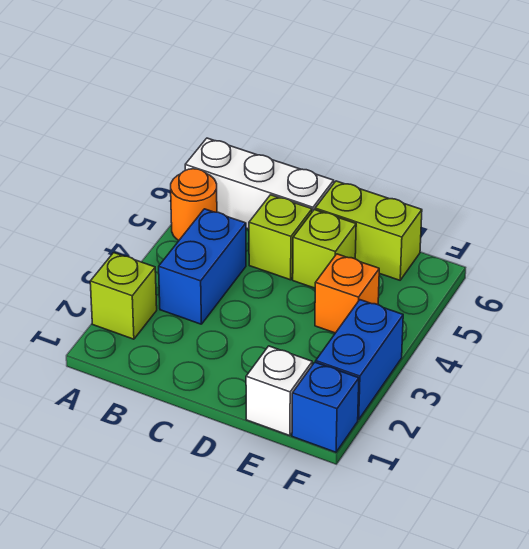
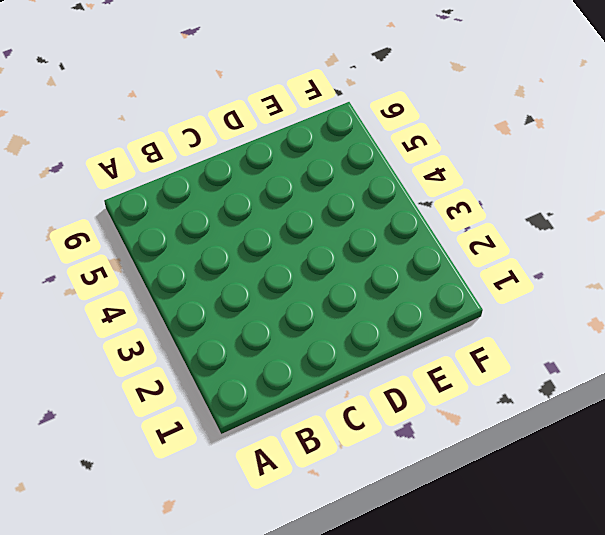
none -> lime 1x1 brick [90,253,157,339]
none -> orange 1x1 round brick [171,169,217,240]

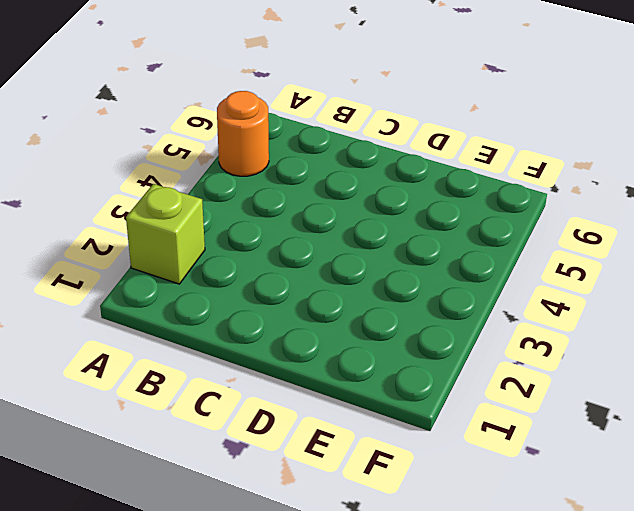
none -> white 1x3 brick [185,138,334,229]
none -> blue 1x2 brick [159,209,246,324]

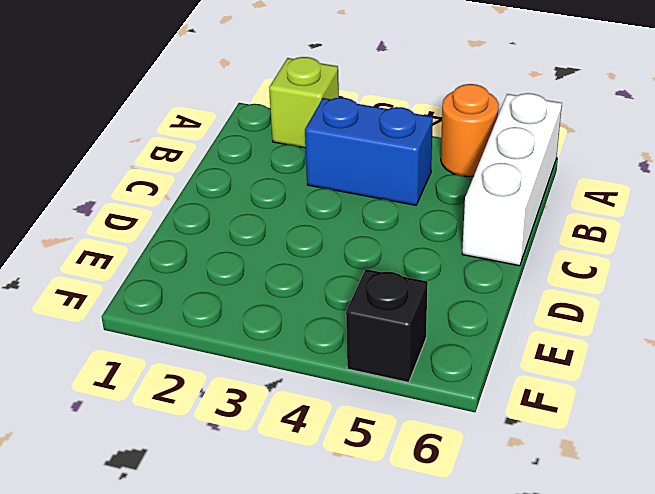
black 1x1 brick [346,269,428,383] -> none
none -> lime 1x1 brick [249,195,312,280]
none -> lime 1x1 brick [293,210,356,288]

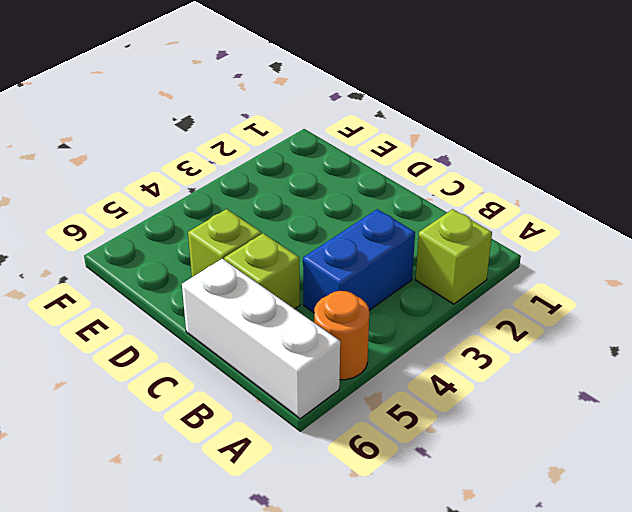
none -> lime 1x2 brick [315,181,422,280]
none -> white 1x1 brick [246,346,312,436]

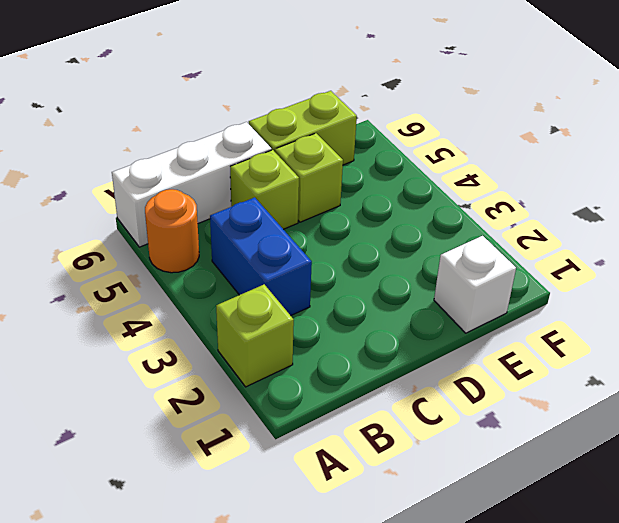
none -> orange 1x1 brick [315,254,379,333]
none -> blue 1x1 brick [292,362,359,452]

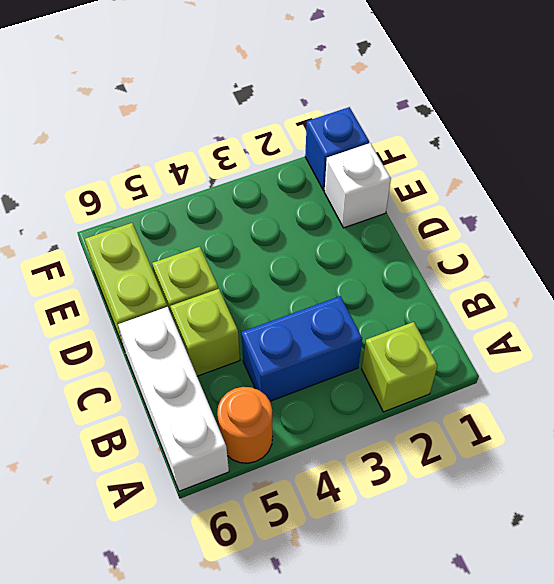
none -> orange 1x1 brick [315,254,379,333]
none -> blue 1x2 brick [316,300,403,420]

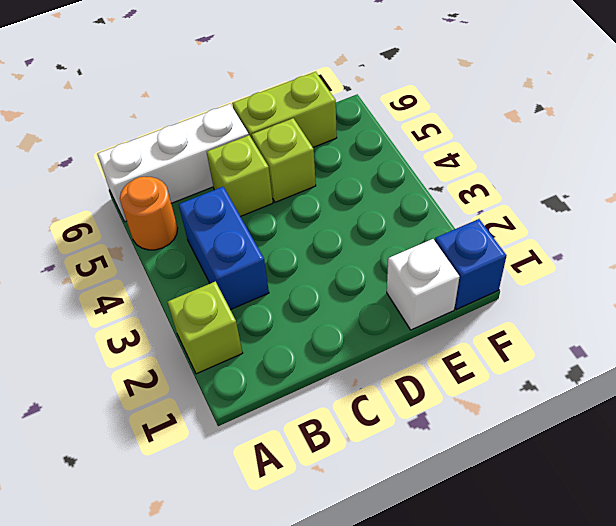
none -> orange 1x1 brick [315,254,379,333]
none -> blue 1x2 brick [316,300,403,420]

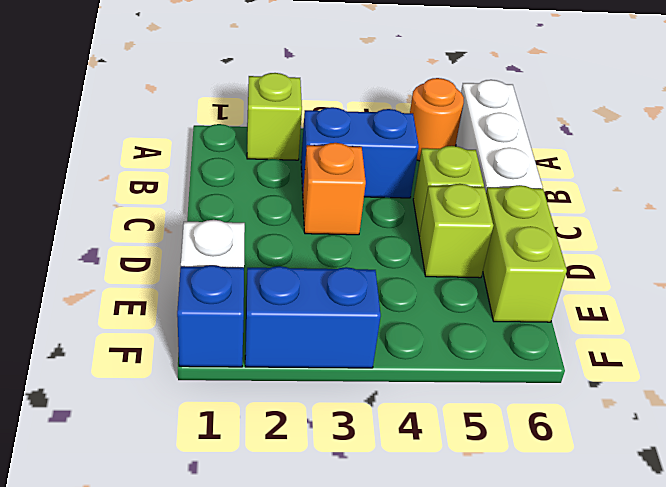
orange 1x1 brick [303,143,366,235] -> orange 1x1 brick moved to [315,254,379,333]

